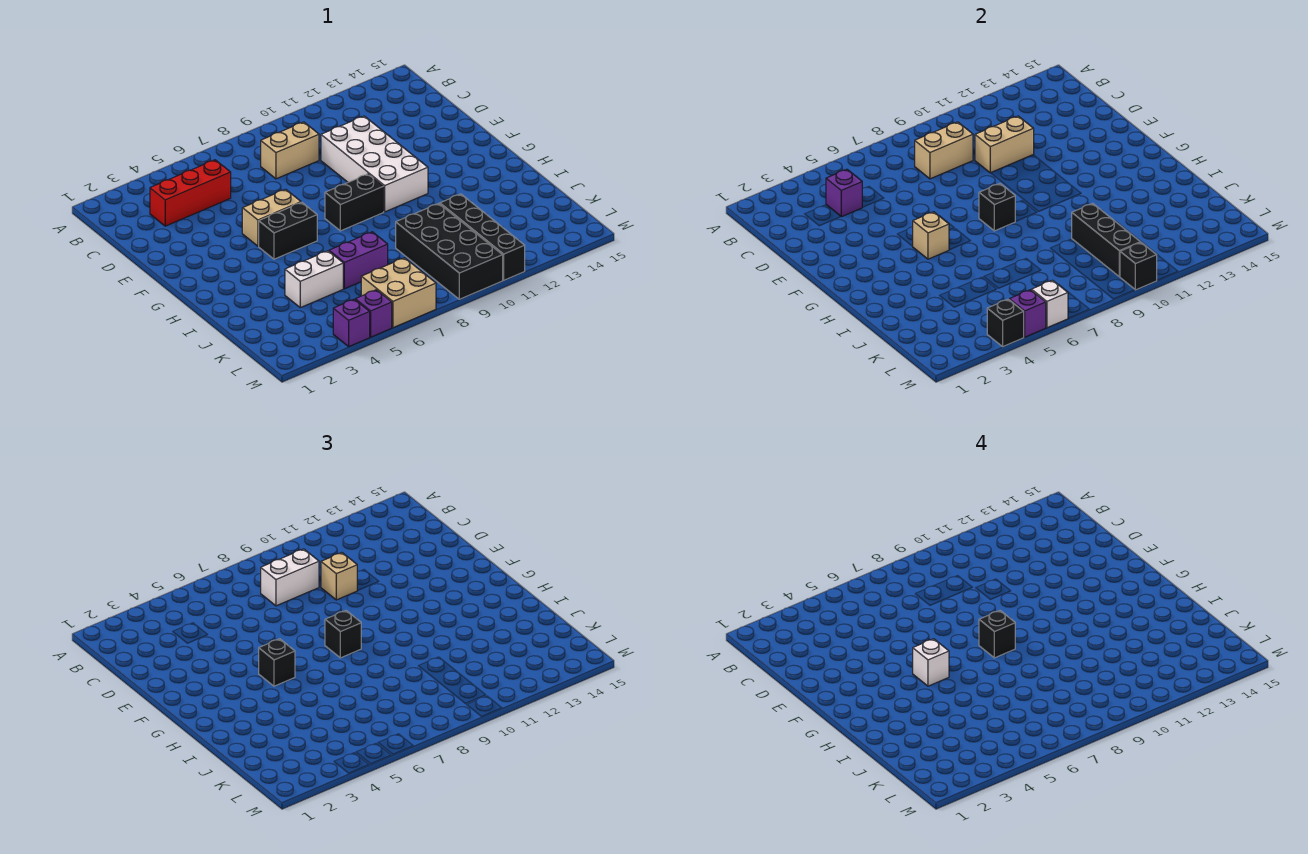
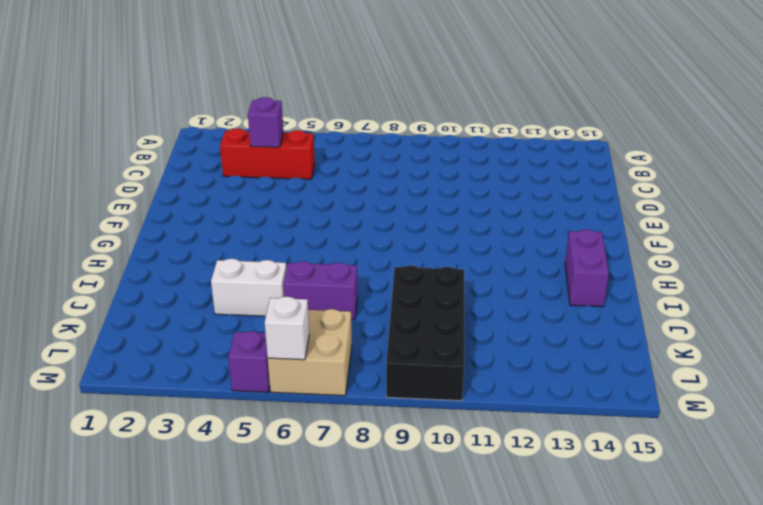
purple 1x2 brick [565,229,609,307] -> none
none -> tan 1x2 brick [261,122,319,179]
none -> white 2x4 brick [321,116,428,212]
none -> tan 1x2 brick [242,189,301,246]

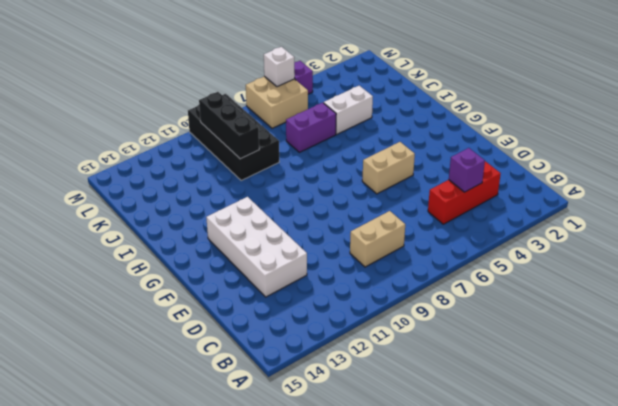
white 2x4 brick [206,197,307,297] -> white 2x4 brick moved to [321,116,428,212]
none -> black 1x2 brick [259,202,317,259]
none -> black 1x2 brick [325,174,384,231]
none -> black 1x4 brick [440,194,525,280]

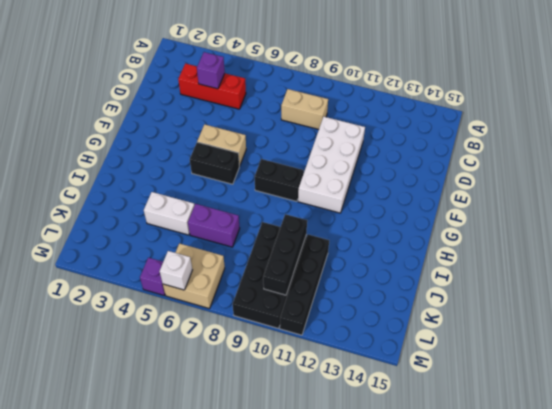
none -> purple 1x1 brick [333,299,370,346]
none -> tan 1x2 brick [915,122,973,179]
none -> tan 1x2 brick [975,116,1034,173]

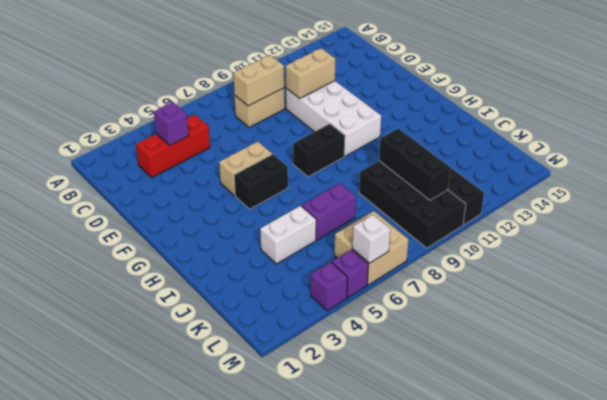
none -> tan 1x1 brick [913,212,949,259]
none -> black 1x1 brick [979,184,1016,231]
none -> black 1x1 brick [987,299,1024,346]

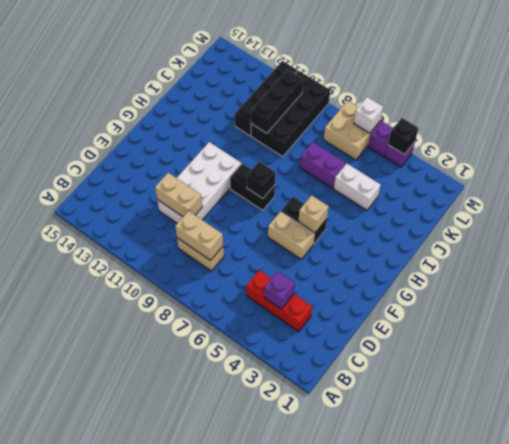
none -> purple 1x1 brick [1009,290,1046,337]
none -> black 1x1 brick [1120,242,1157,290]
none -> white 1x2 brick [261,549,319,606]

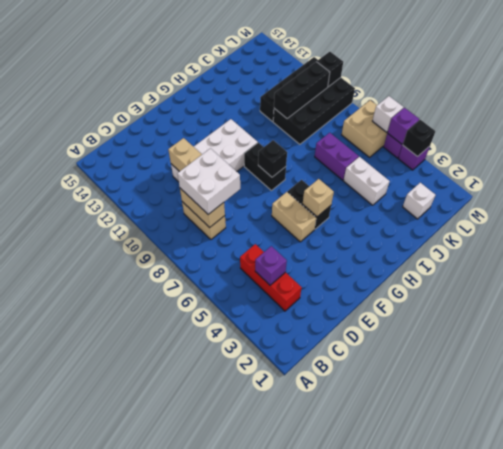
white 2x2 brick [177,148,240,214] -> white 1x2 brick [261,549,319,606]
white 1x1 brick [403,183,435,219] -> white 1x1 brick moved to [913,639,949,686]
none -> tan 1x1 brick [321,553,357,600]
none -> black 1x1 brick [259,639,295,686]
none -> black 1x1 brick [325,611,361,658]

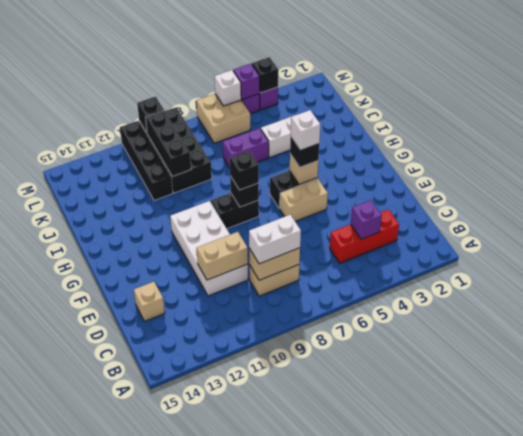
tan 1x1 brick [134,282,165,321] -> tan 1x1 brick moved to [321,553,357,600]
none -> black 1x1 brick [979,611,1015,658]

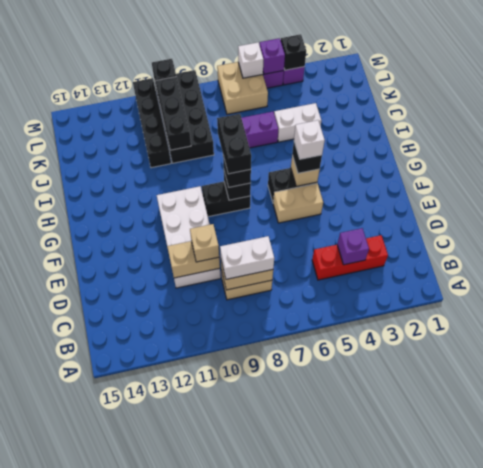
black 1x2 brick [217,114,251,174] -> black 1x1 brick [979,611,1015,658]

